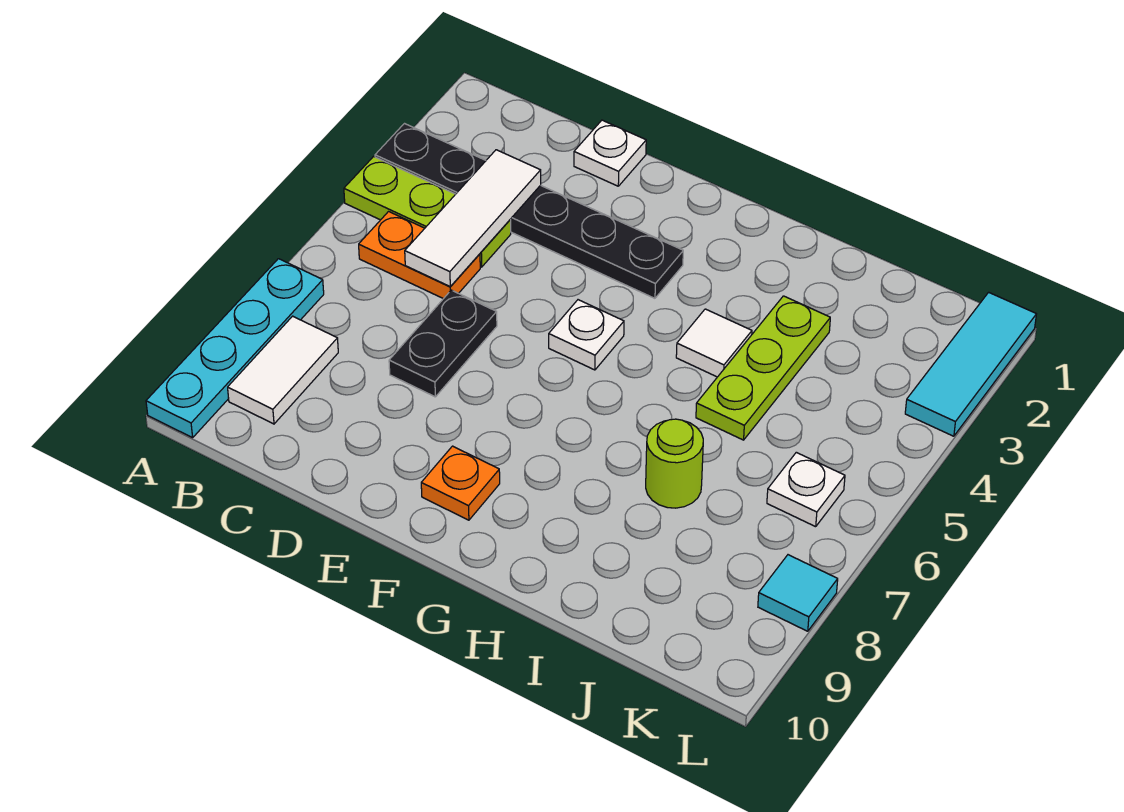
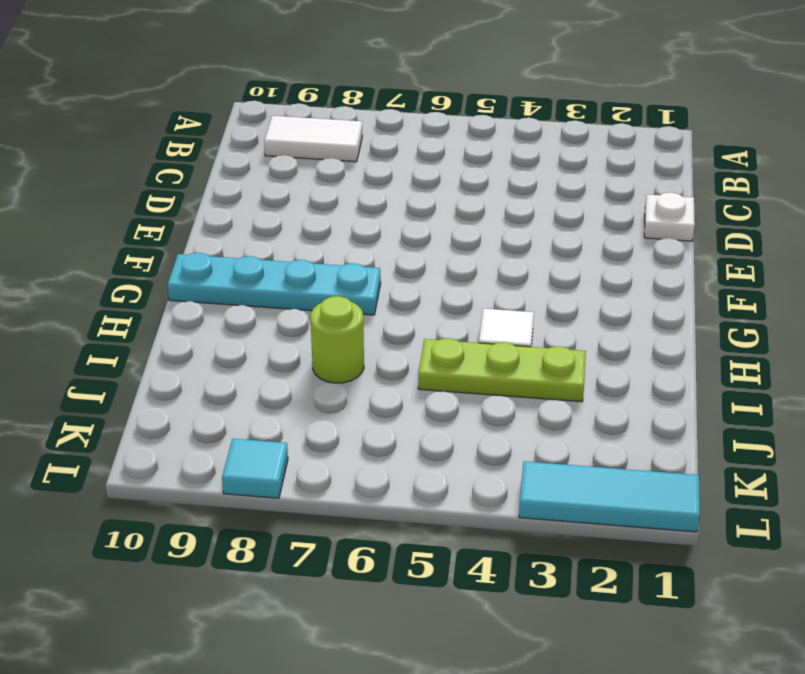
cyan 1x4 plate [168,253,381,315] -> cyan 1x4 plate moved to [146,259,324,438]
none -> black 1x6 plate [375,124,683,298]
none -> lime 1x3 plate [344,156,511,267]
none -> orange 1x2 plate [359,212,480,299]

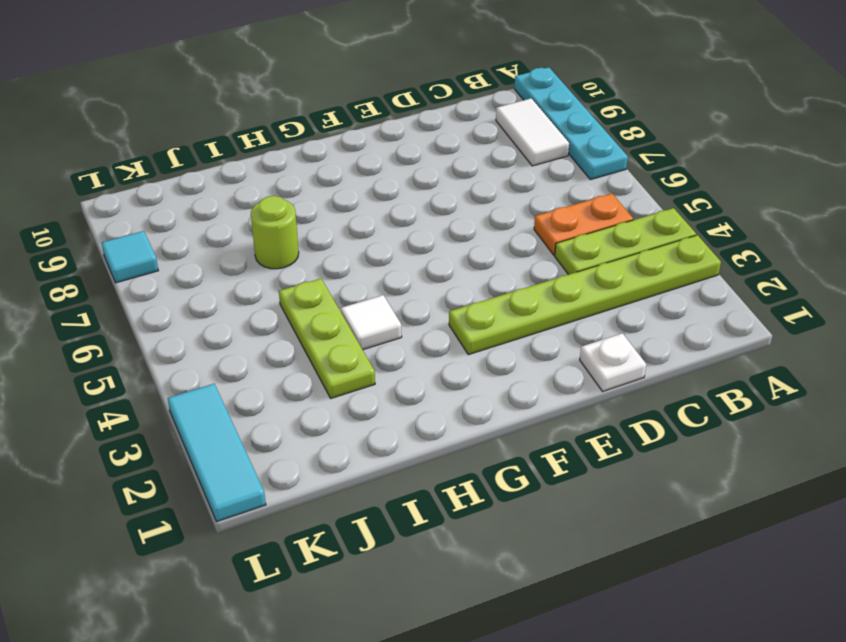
lime 1x6 plate [449,235,721,355] -> black 1x6 plate [375,124,683,298]
none -> black 1x2 plate [389,290,497,397]
none -> white 1x1 plate [549,300,624,370]
none -> orange 1x1 plate [421,446,500,520]

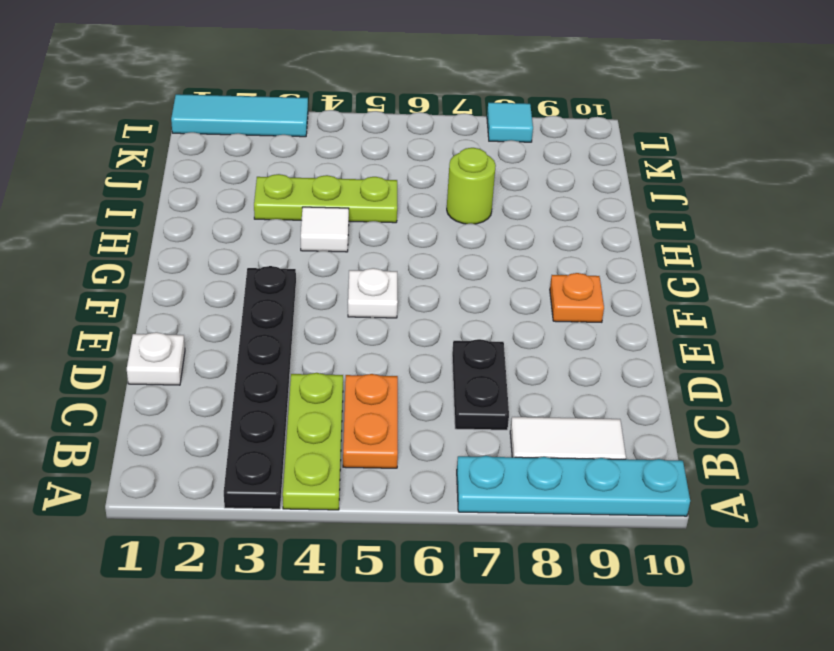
black 1x2 plate [452,339,509,430] -> black 1x2 plate turned to [389,290,497,397]
none -> white 1x1 plate [767,452,845,527]
none -> white 1x3 tile [405,150,541,287]

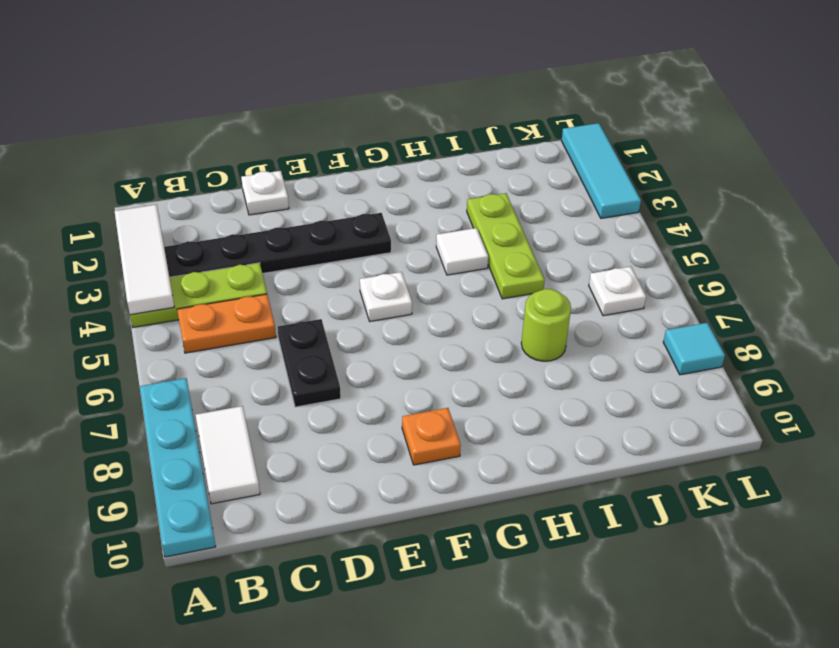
white 1x3 tile [115,204,174,315] -> white 1x3 tile moved to [405,150,541,287]

